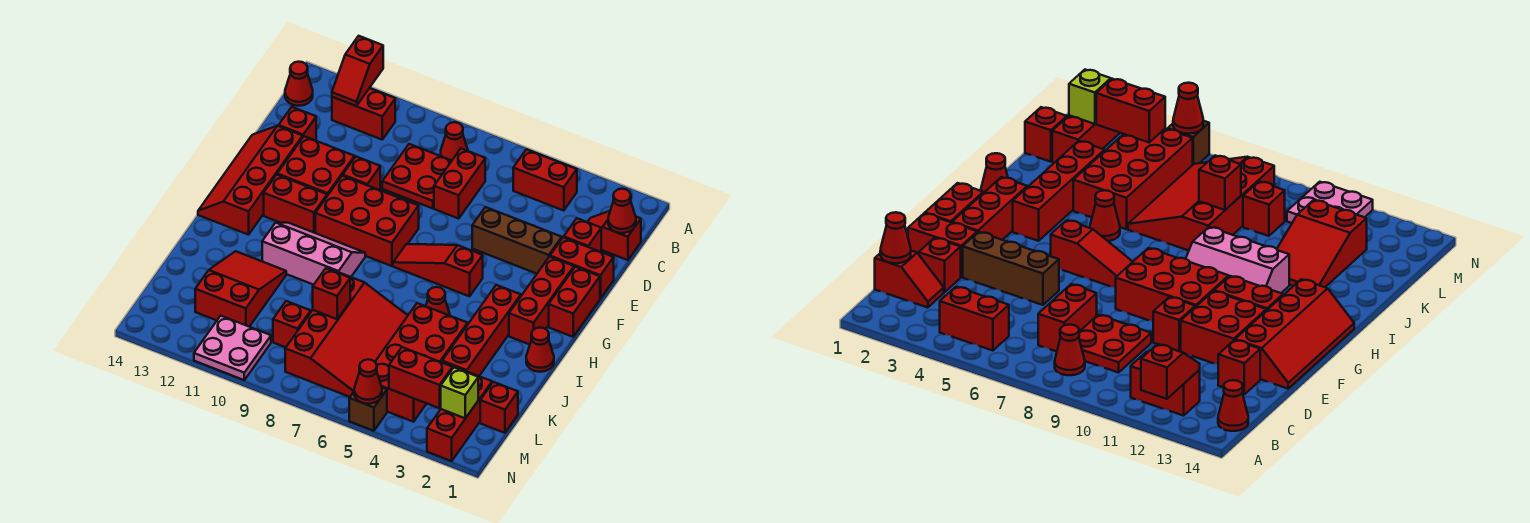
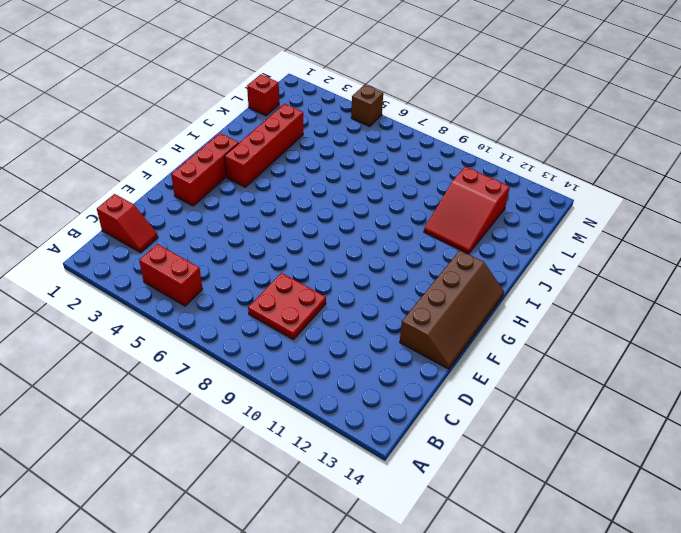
brown 2x4 slope [400,250,504,369] -> red 2x4 slope [198,126,303,235]
none -> red 1x1 cone [441,122,468,160]
none -> red 1x2 brick [332,88,395,140]
none -> red 1x1 cone [285,62,313,106]
none -> red 1x2 brick [434,149,485,219]

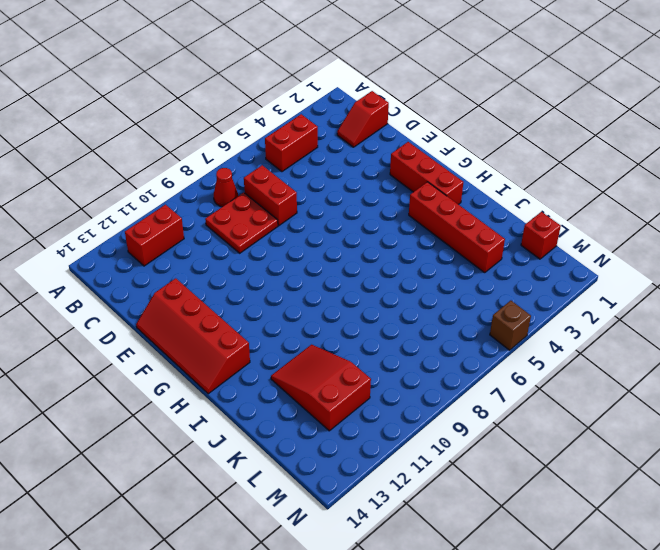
none -> red 1x1 cone [285,62,313,106]
none -> red 1x1 brick [564,218,601,252]
none -> red 1x1 brick [279,107,316,141]
none -> red 1x2 brick [550,237,614,299]

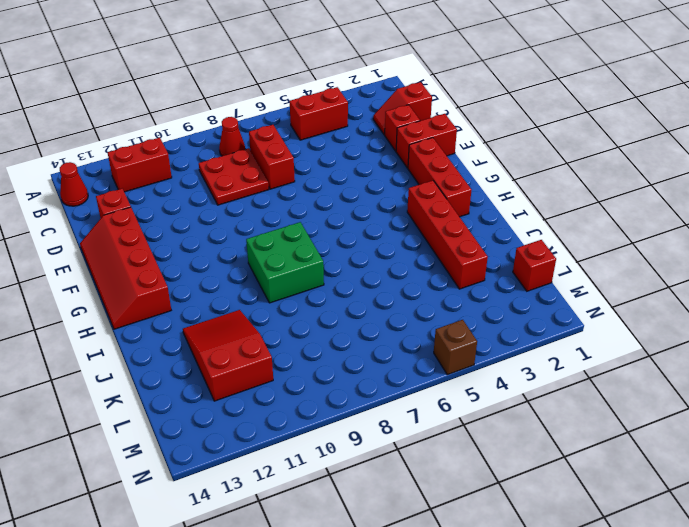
green 2x2 brick [246,222,324,303] -> pink 2x3 slope [262,223,365,285]
none -> brown 1x3 brick [472,207,562,274]
none -> red 1x1 brick [343,157,380,190]
none -> red 2x2 brick [277,136,354,196]
none -> red 1x2 brick [549,267,600,337]

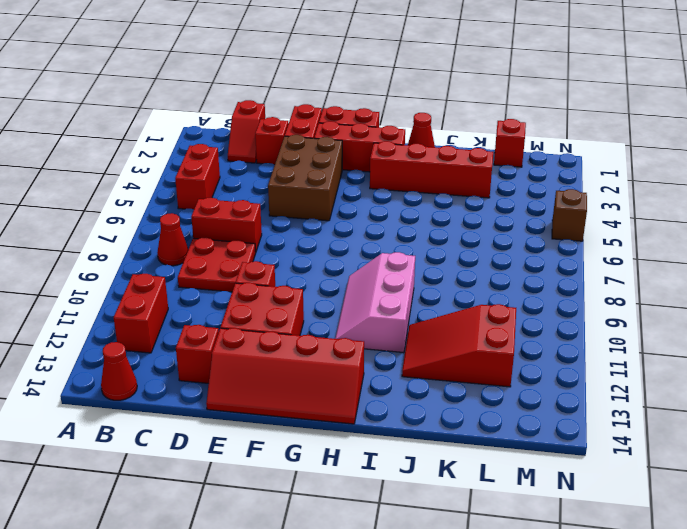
brown 2x3 brick [268,135,342,221] -> brown 1x3 brick [472,207,562,274]
none -> red 2x3 brick [315,176,419,266]
none -> red 1x3 slope [393,244,483,296]
none -> red 1x2 brick [264,175,327,233]
none -> red 1x1 cone [426,287,450,316]

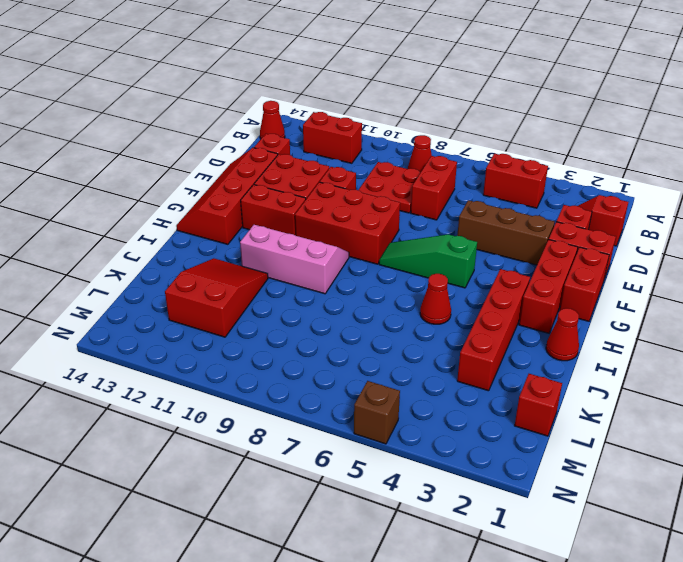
green 1x3 slope [379,234,477,288] -> red 1x3 slope [393,244,483,296]
none -> red 2x4 brick [375,303,468,422]
none -> red 3x4 slope [285,273,408,397]
none -> red 1x3 brick [427,372,492,461]
none -> red 1x1 brick [273,301,311,347]

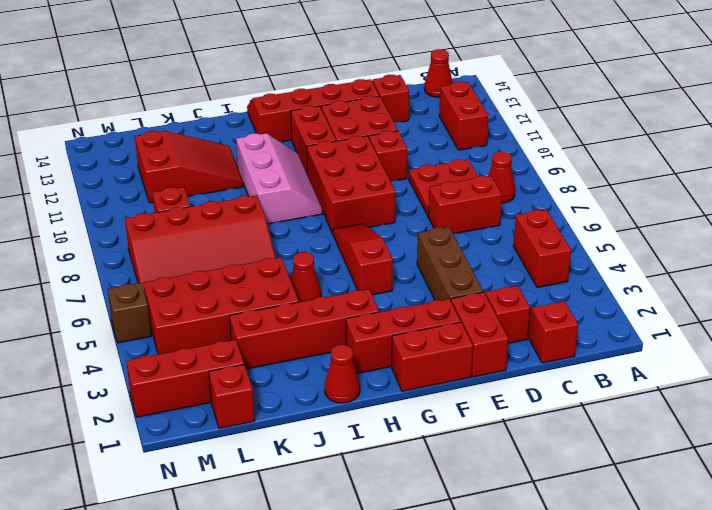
none -> pink 2x2 plate [194,316,271,380]
none -> red 1x2 slope [332,36,383,106]
none -> red 1x1 cone [608,189,636,233]
none -> red 1x1 brick [313,268,350,319]

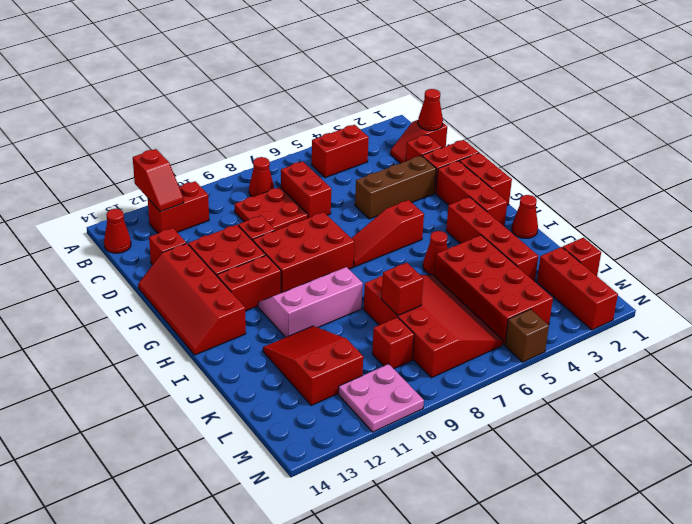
none -> lime 1x1 brick [441,368,478,418]
none -> red 1x2 brick [389,347,453,408]
none -> red 1x1 cone [354,359,382,404]

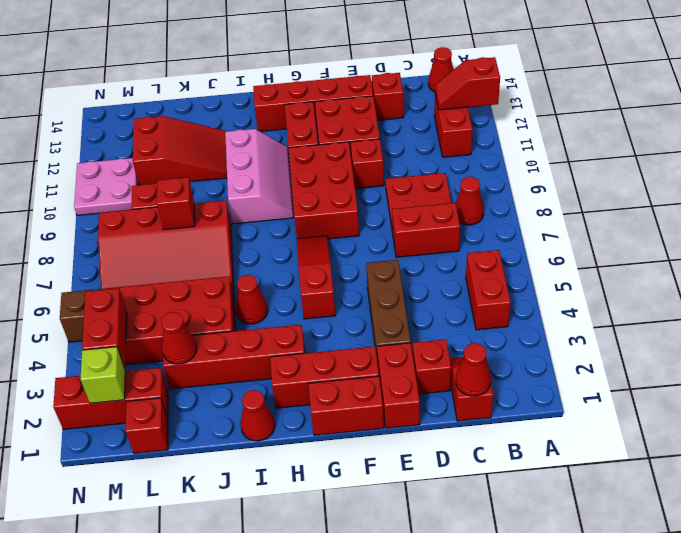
red 1x1 cone [161,312,197,364] -> red 1x1 cone moved to [354,359,382,404]

